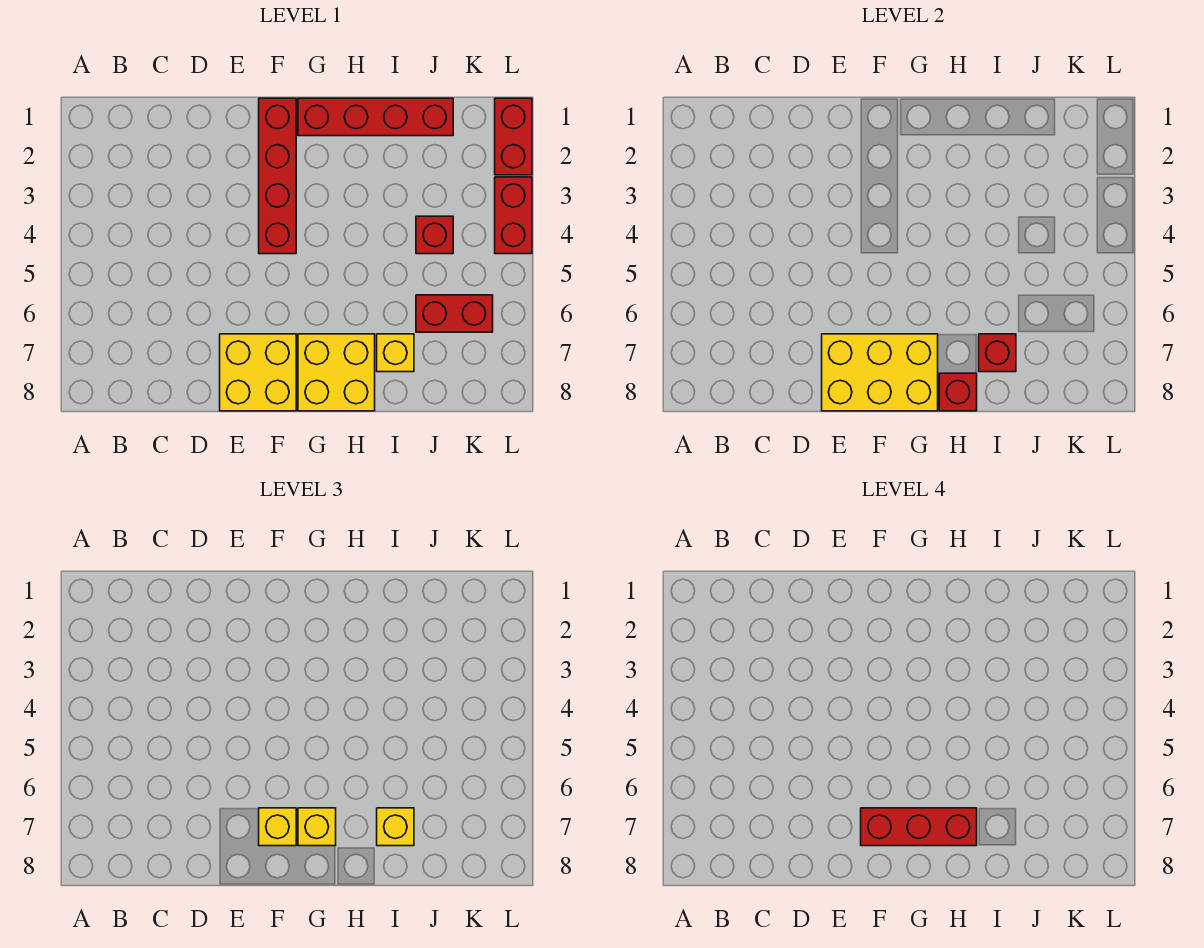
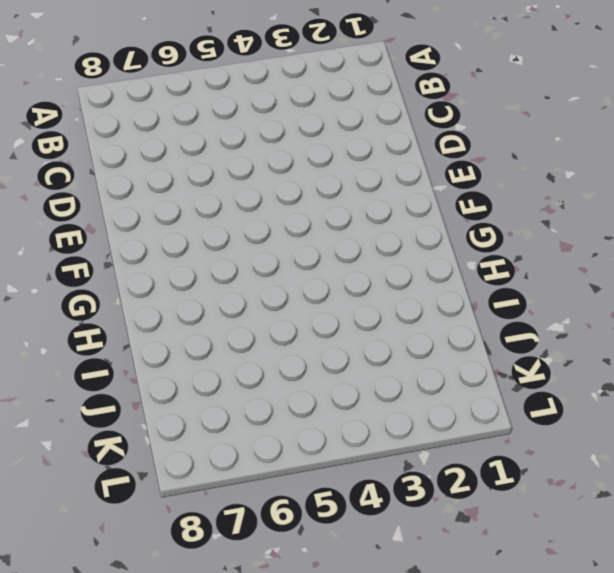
none -> yellow 2x2 brick [220,334,296,411]
none -> red 1x4 brick [259,98,296,254]
none -> red 1x4 brick [298,98,453,136]

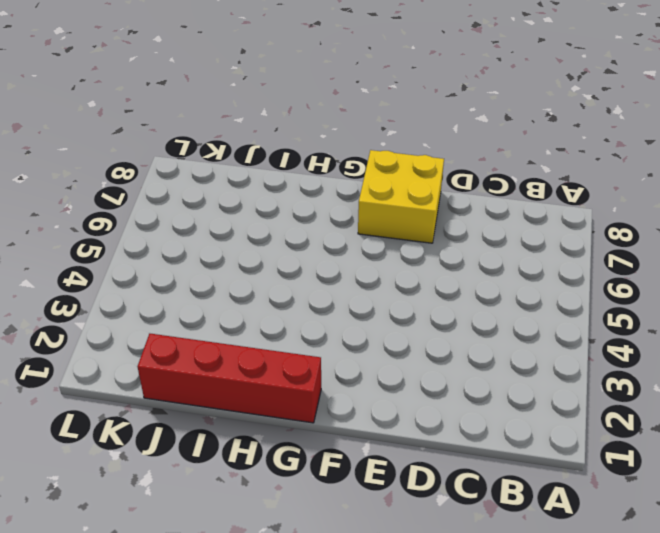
none -> red 1x4 brick [259,98,296,254]
none -> yellow 2x2 brick [298,334,375,411]
none -> yellow 1x1 brick [377,334,414,372]

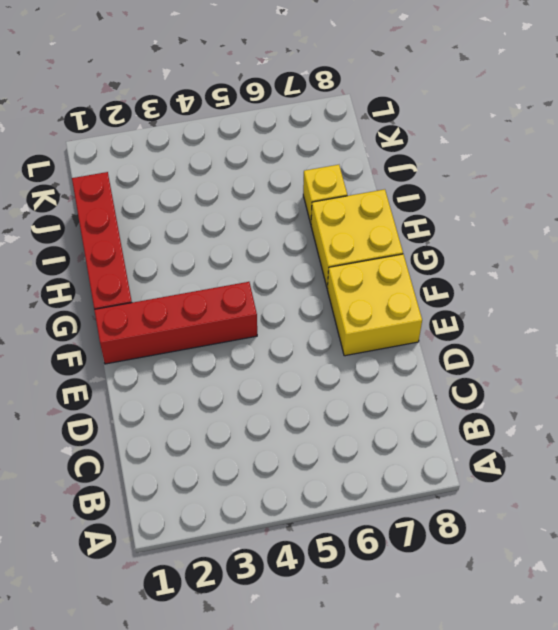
none -> red 1x1 brick [416,216,453,254]
none -> red 1x2 brick [416,295,493,332]
none -> red 1x2 brick [495,98,532,175]

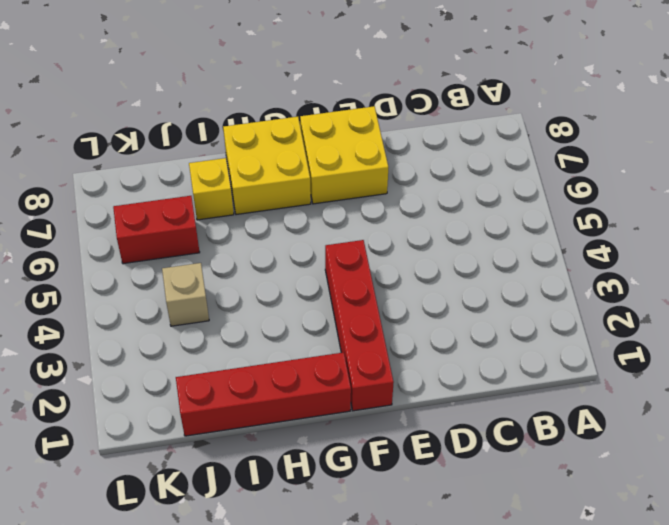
tan 1x1 brick [162,263,209,326] -> red 1x1 brick [416,216,453,254]
none -> red 1x2 brick [495,98,532,175]
none -> red 1x2 brick [495,177,532,254]
none -> yellow 2x3 brick [822,334,938,411]

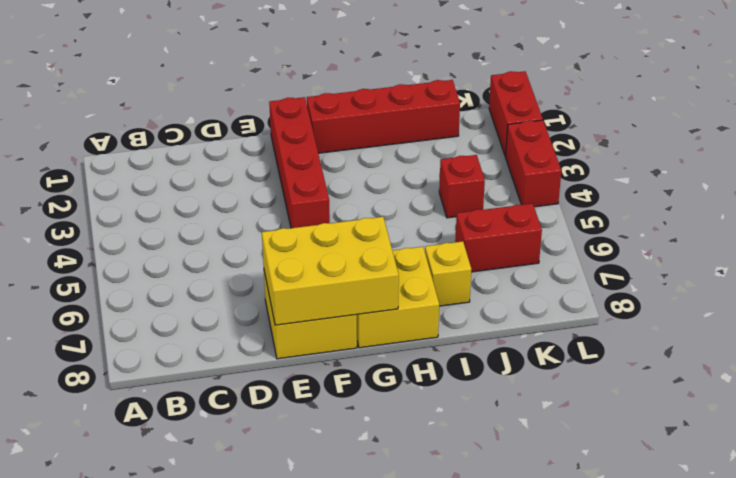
none -> red 1x1 brick [939,373,977,411]
none -> red 1x1 brick [979,334,1016,372]
none -> yellow 1x1 brick [259,808,296,846]

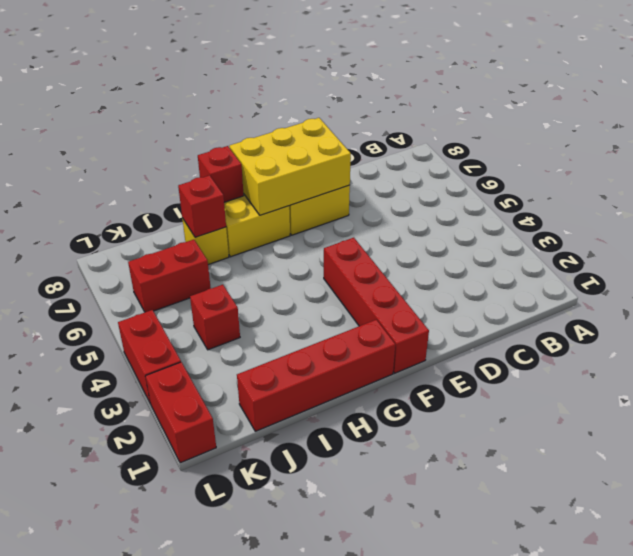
none -> yellow 1x1 brick [259,808,296,846]
none -> yellow 1x1 brick [298,808,336,846]
none -> yellow 1x1 brick [377,808,414,846]

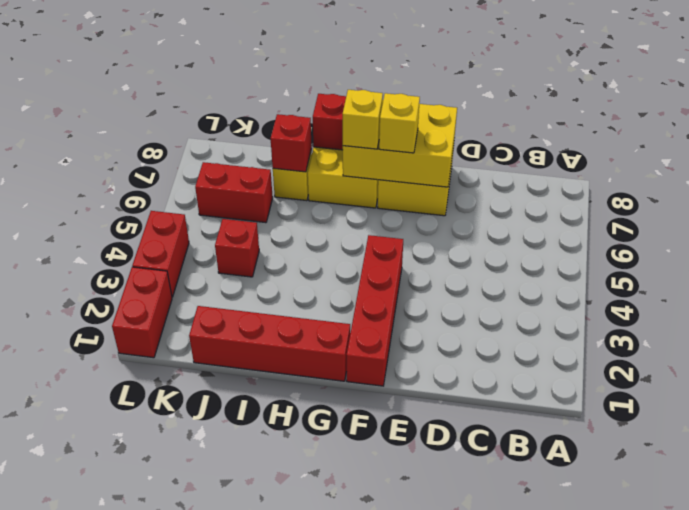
none -> yellow 1x1 brick [377,808,414,846]
none -> red 1x3 brick [861,808,977,846]

